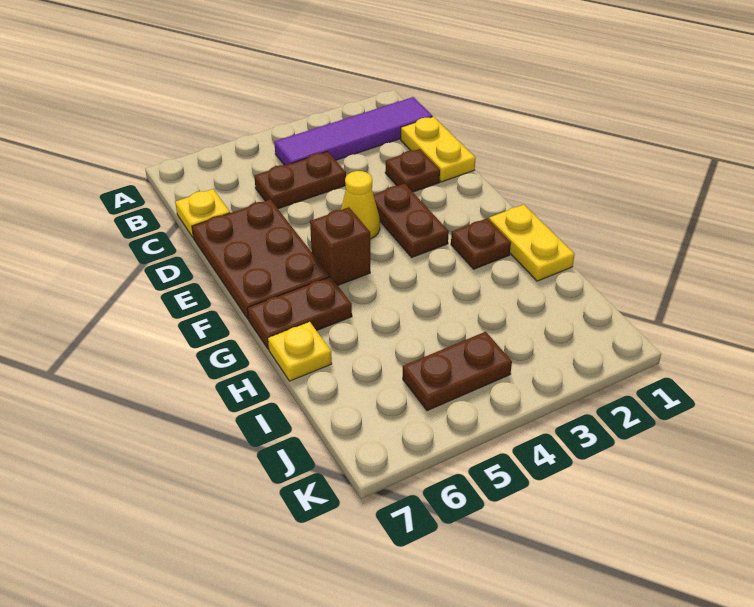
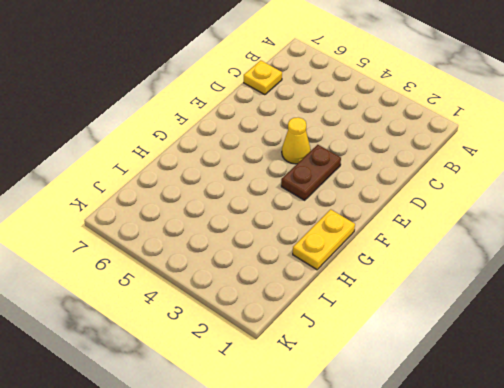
none -> purple 1x4 tile [274,97,433,165]
none -> yellow 1x2 plate [401,117,475,182]
none -> brown 1x2 plate [254,152,346,209]

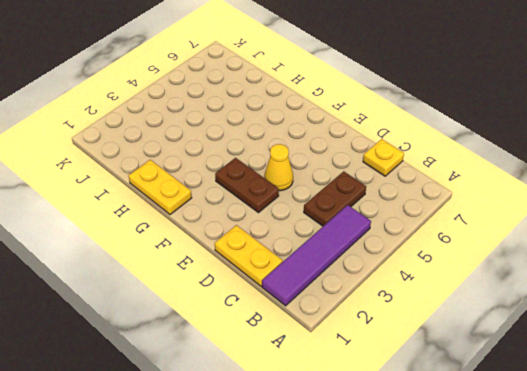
none -> brown 1x1 plate [385,149,440,192]
none -> brown 2x3 plate [192,200,330,319]
none -> brown 1x1 brick [310,207,370,285]

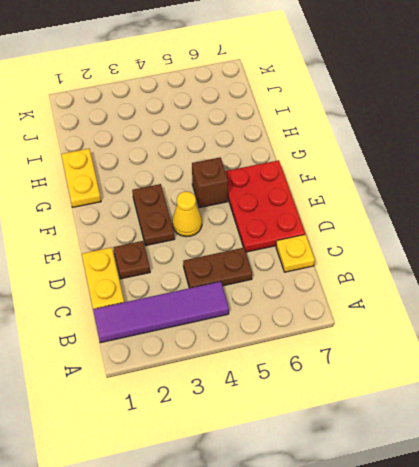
red 2x3 plate [225,160,305,252] -> brown 2x3 plate [192,200,330,319]
none -> brown 1x1 plate [451,218,511,269]
none -> brown 1x2 plate [247,277,352,349]
none -> yellow 1x1 plate [268,322,332,381]

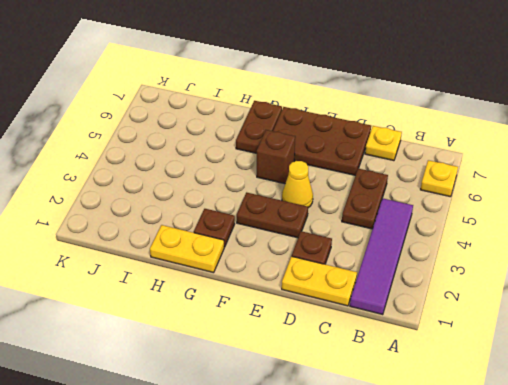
yellow 1x1 plate [421,160,458,197] -> yellow 1x1 plate moved to [268,322,332,381]
none -> brown 1x2 plate [403,332,512,411]

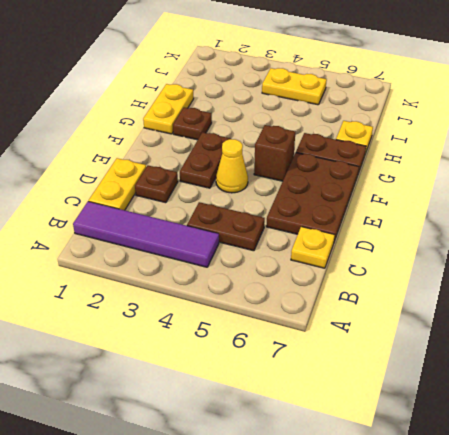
yellow 1x2 plate [262,68,327,105] -> brown 1x2 plate [403,332,512,411]

